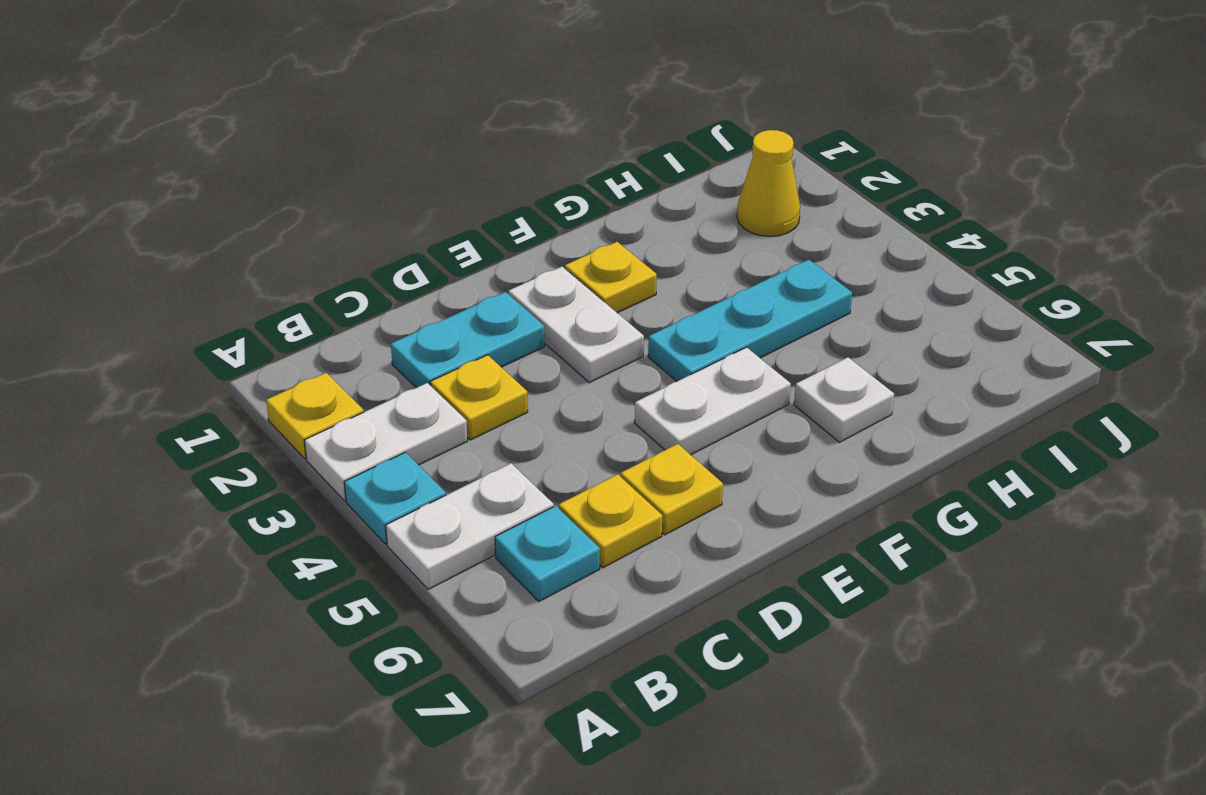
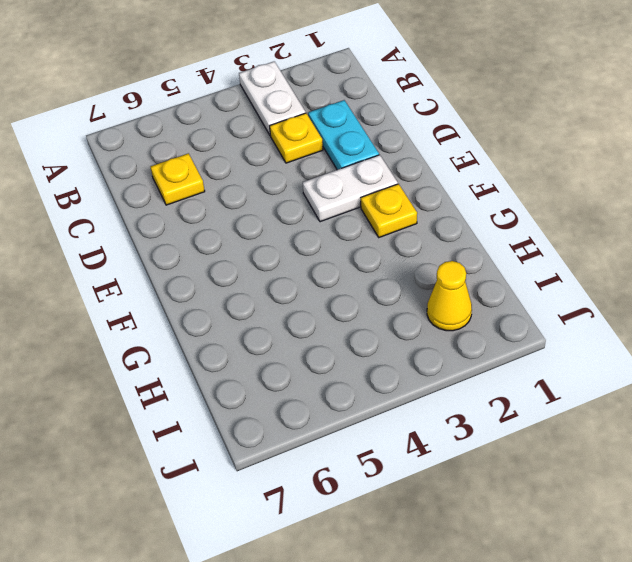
none -> yellow 1x1 plate [266,373,364,459]
none -> cyan 1x1 plate [344,452,446,544]
none -> white 1x2 plate [386,463,554,589]

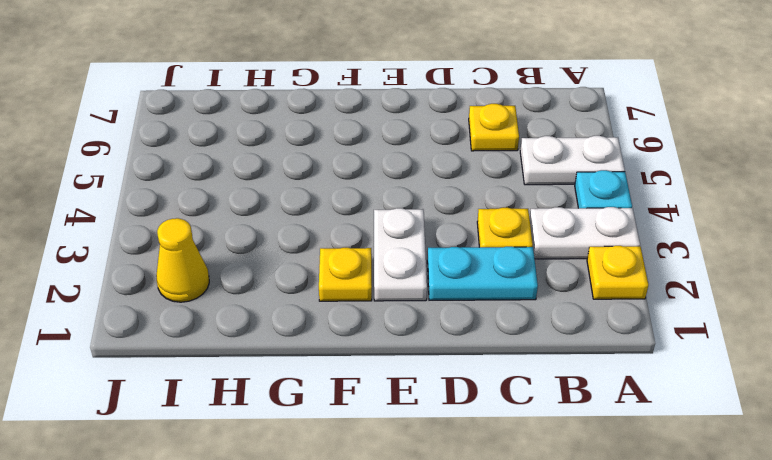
none -> cyan 1x1 plate [495,506,600,601]
none -> yellow 1x1 plate [621,444,723,535]
none -> white 1x2 plate [635,347,791,455]

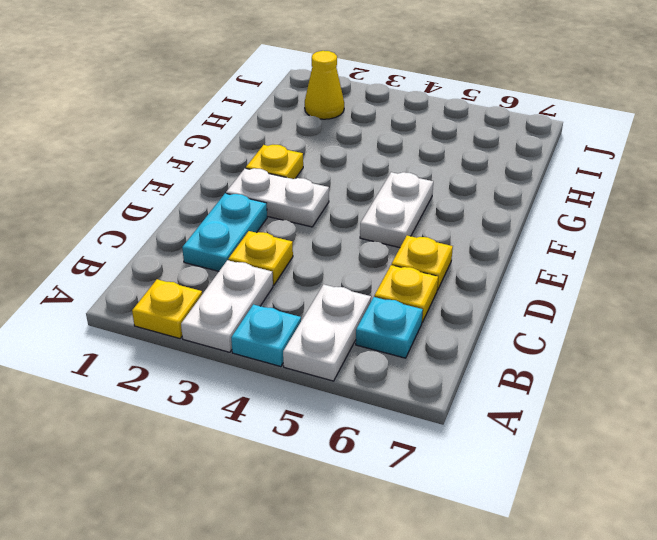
none -> cyan 1x3 plate [648,260,852,381]
none -> white 1x1 plate [794,357,894,442]

